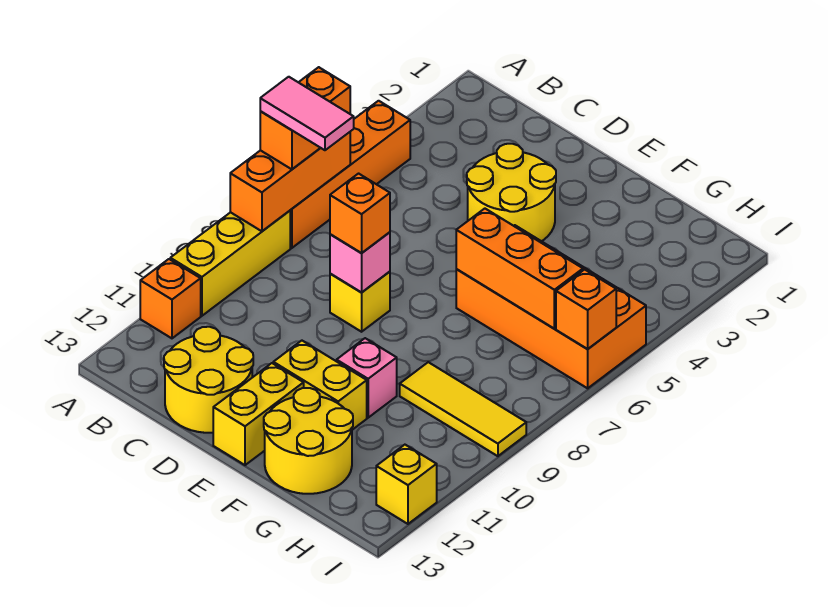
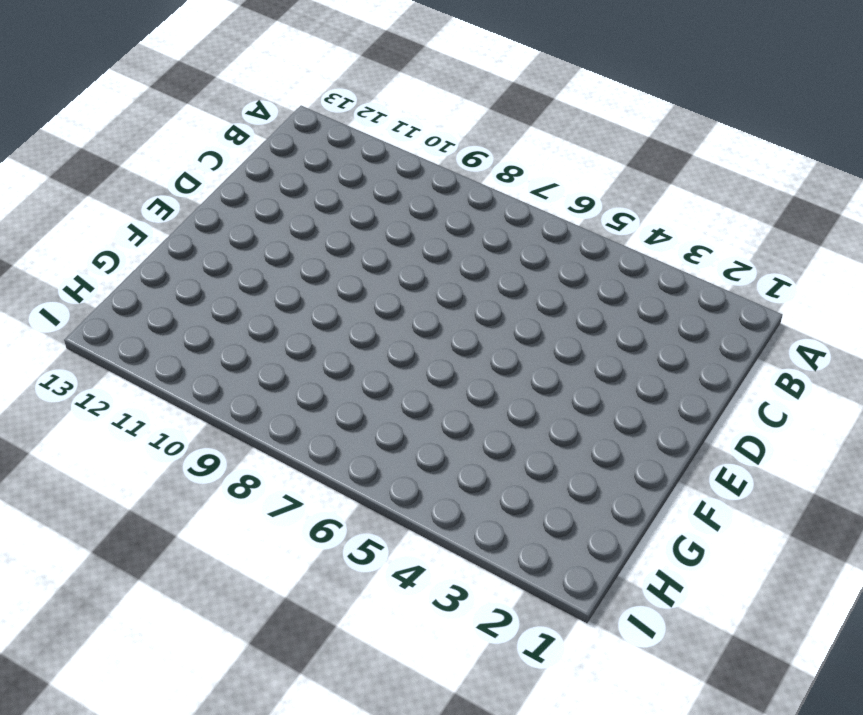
none -> orange 1x4 brick [290,101,410,248]
none -> yellow 1x3 brick [170,211,290,316]
none -> orange 1x1 brick [140,259,201,338]

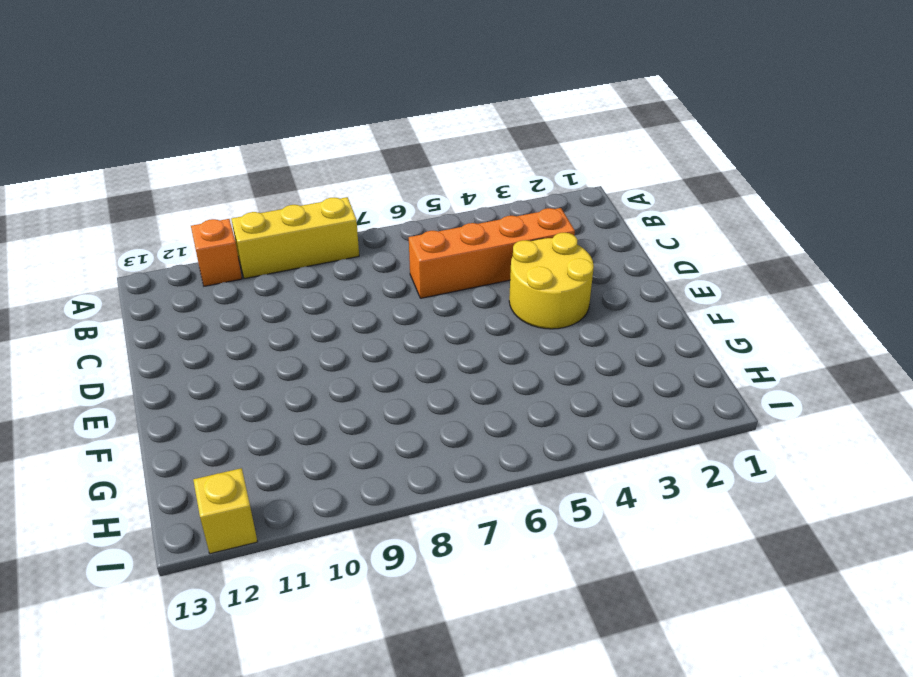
orange 1x4 brick [409,208,575,298] -> orange 1x4 brick moved to [290,101,410,248]
none -> yellow 2x2 round brick [164,327,253,433]
none -> yellow 1x1 brick [330,272,390,332]
none -> yellow 1x2 brick [273,341,367,430]

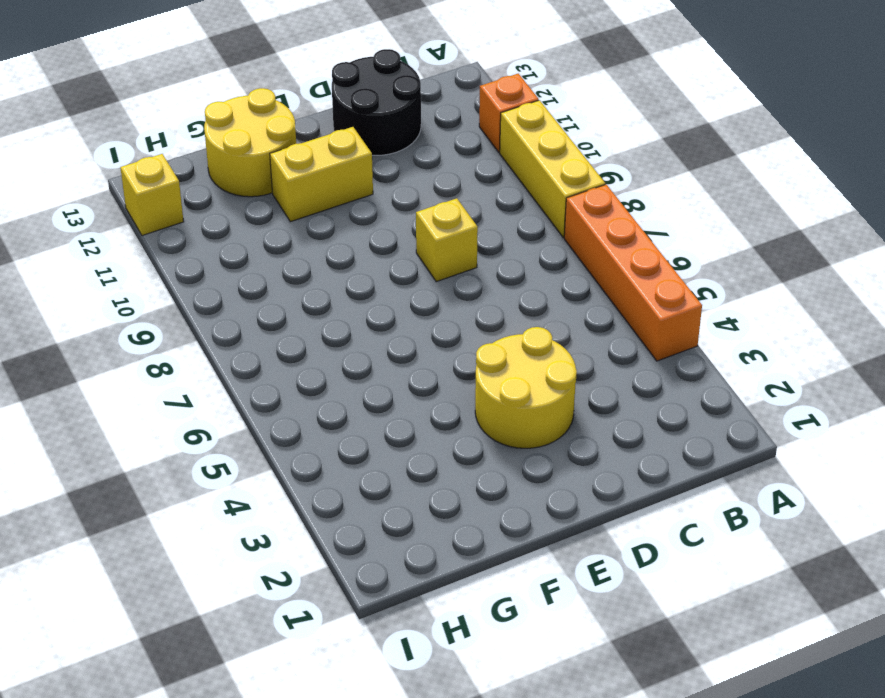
black 2x2 round brick [332,49,421,155] -> yellow 2x2 round brick [164,327,253,433]
none -> yellow 1x2 brick [213,363,304,465]
none -> orange 2x4 brick [456,225,646,388]
none -> pink 1x1 brick [337,338,397,418]

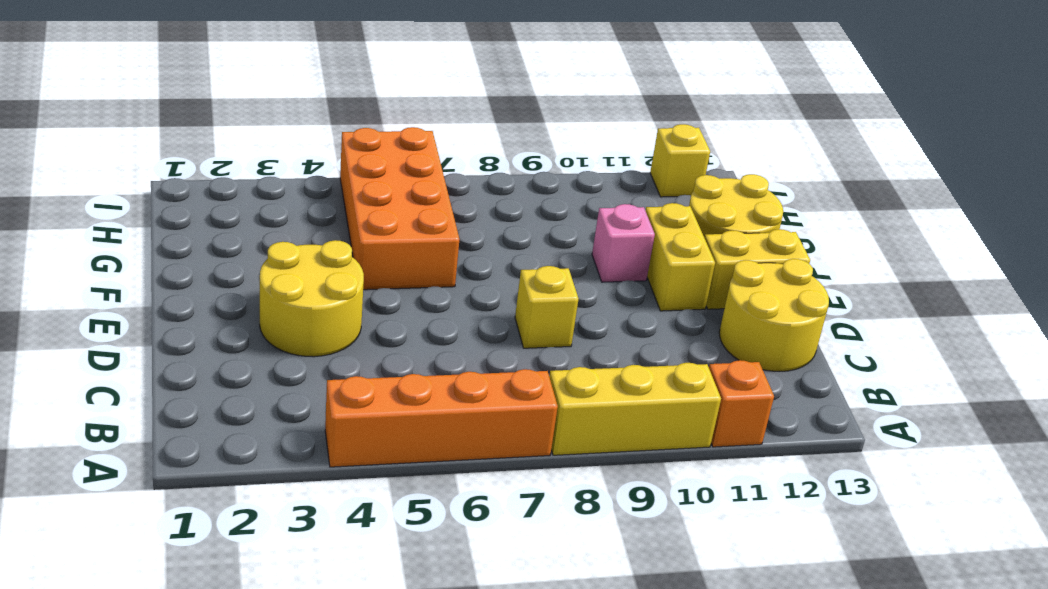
none -> yellow 1x3 tile [400,362,526,456]
none -> orange 1x3 brick [230,132,350,231]
none -> pink 1x1 brick [330,232,390,292]

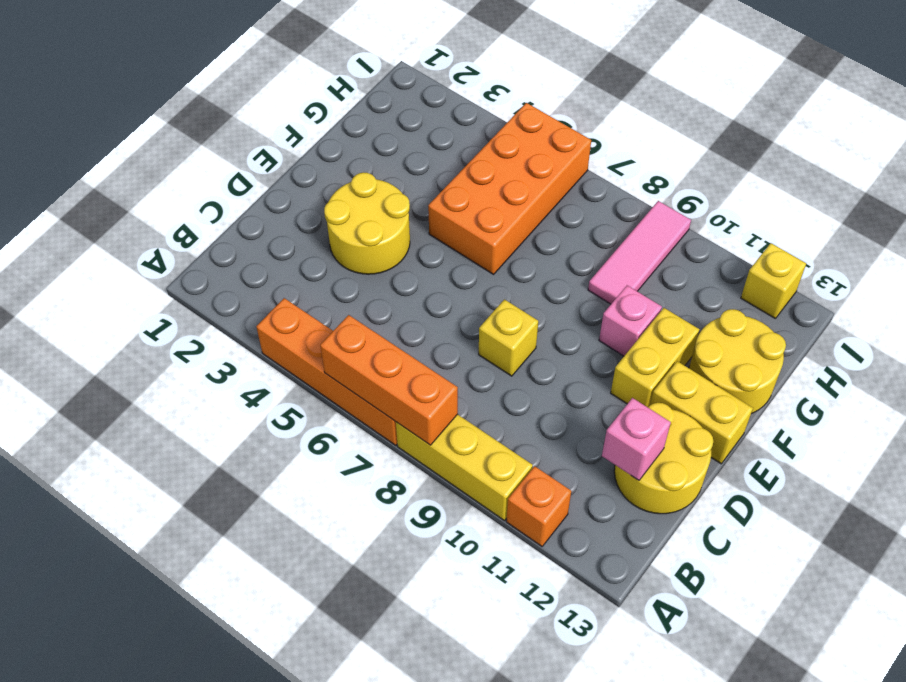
pink 1x1 brick [602,398,671,480] -> pink 1x1 brick moved to [330,232,390,292]
pink 1x3 tile [588,201,691,304] -> yellow 1x3 tile [400,362,526,456]
none -> orange 1x3 brick [456,209,583,329]
none -> orange 1x1 brick [556,270,616,349]
none -> orange 1x2 brick [260,67,350,169]

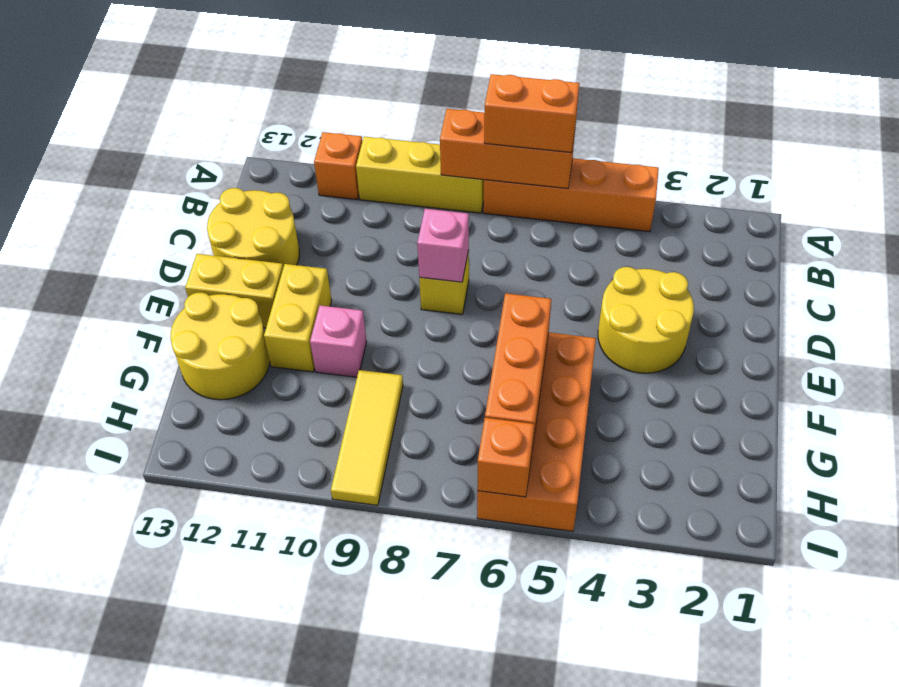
none -> yellow 1x1 brick [376,445,437,524]
none -> orange 1x1 brick [330,174,390,253]
none -> pink 1x2 tile [260,77,354,150]

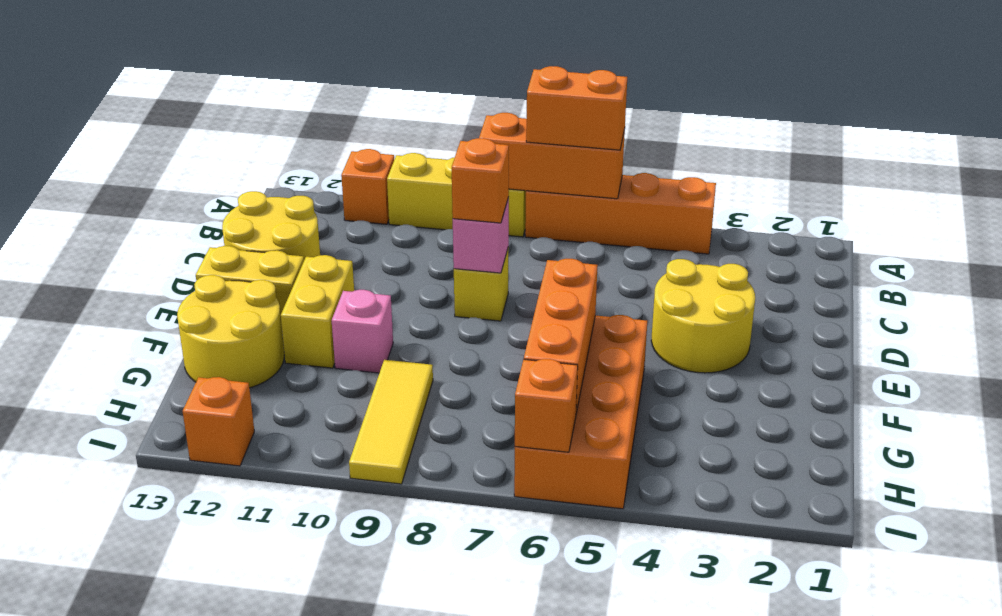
orange 1x1 brick [183,377,254,466] -> yellow 1x1 brick [376,445,437,524]
none -> pink 1x2 tile [260,77,354,150]

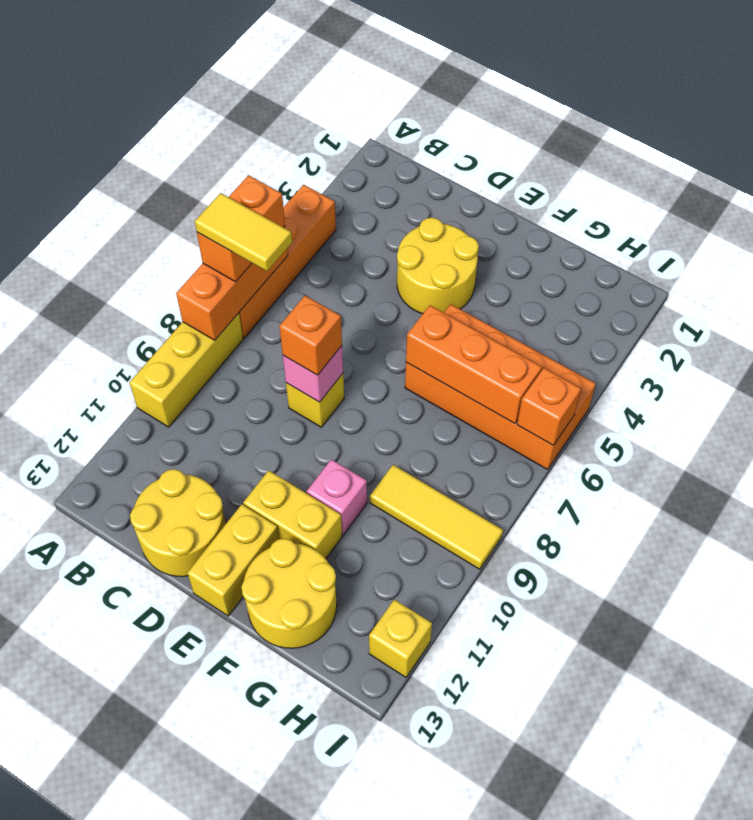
yellow 1x2 tile [195,193,292,271] -> pink 1x2 tile [260,77,354,150]
none -> orange 1x1 brick [140,259,201,338]

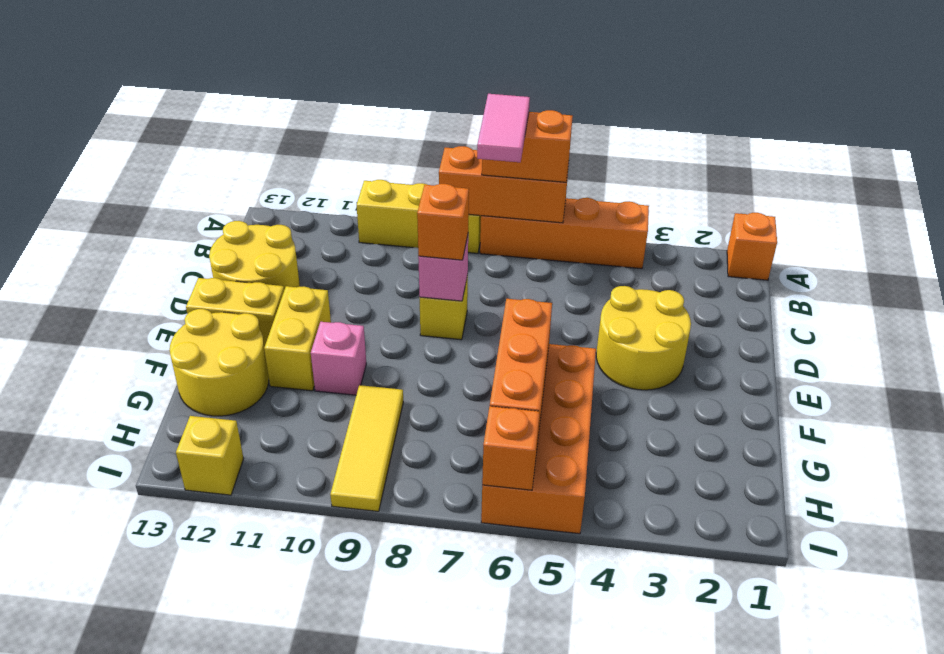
orange 1x1 brick [727,213,777,280] -> orange 1x1 brick moved to [140,259,201,338]

